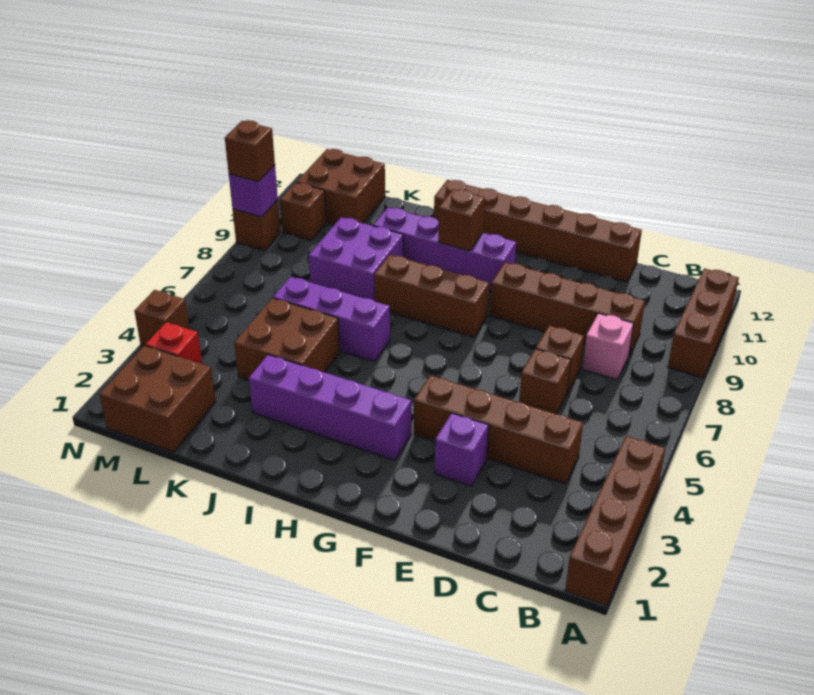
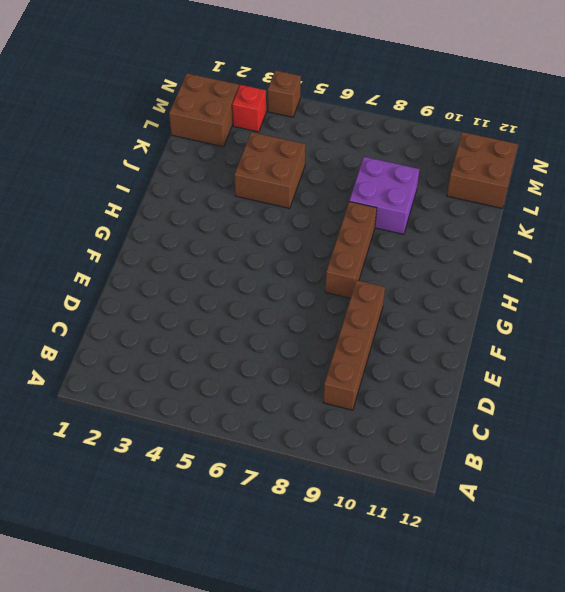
none -> brown 1x4 brick [565,436,665,606]
none -> brown 1x3 brick [668,268,739,378]
none -> brown 1x4 brick [414,375,583,484]

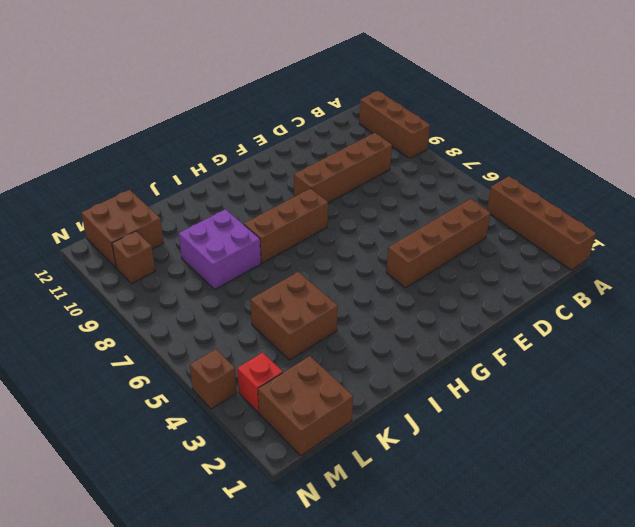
none -> pink 1x1 brick [582,313,634,380]
none -> brown 1x1 brick [519,349,571,414]
none -> brown 1x1 brick [536,326,584,393]

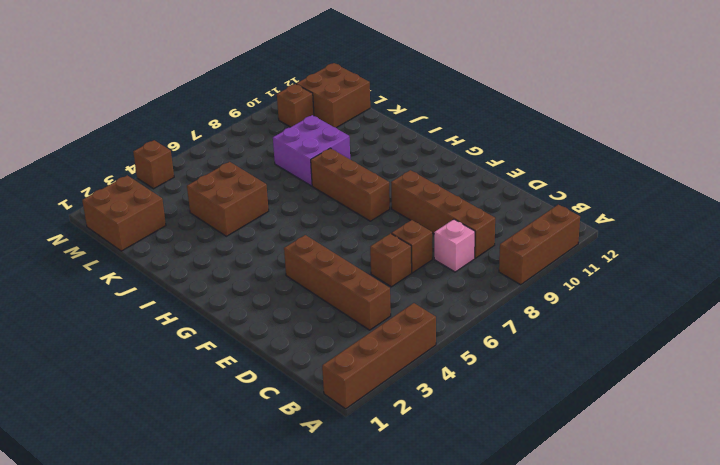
none -> brown 1x6 brick [434,180,642,282]
none -> purple 1x1 brick [435,413,489,486]
none -> purple 1x4 brick [249,355,411,460]

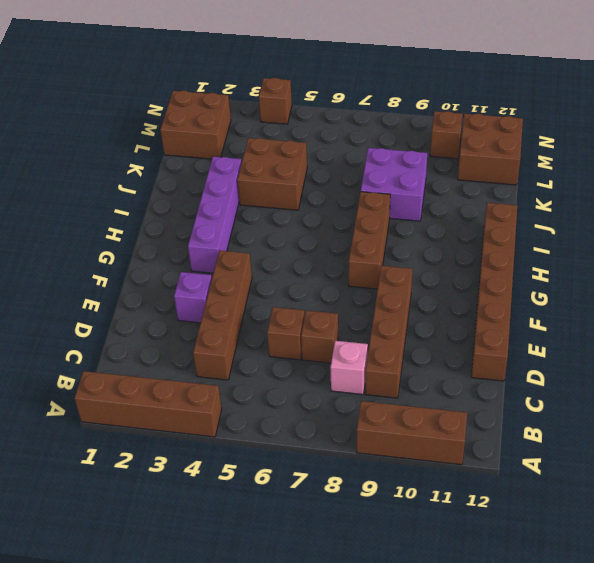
none -> purple 1x4 brick [373,207,516,291]
none -> purple 1x3 brick [273,277,390,362]
none -> red 1x1 brick [145,322,202,364]

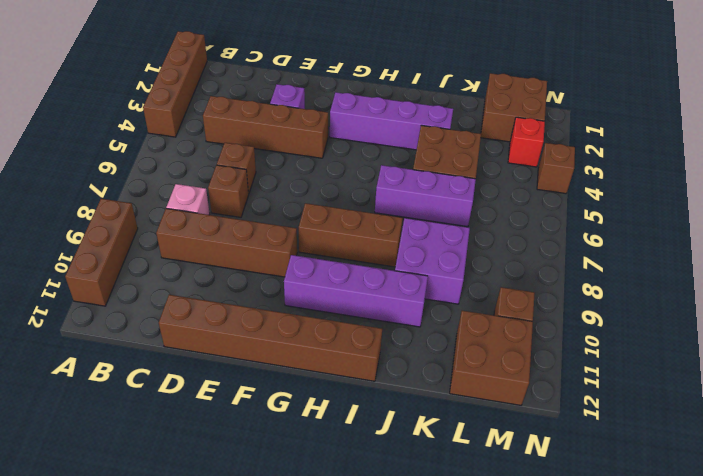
none -> brown 1x1 brick [233,200,280,251]
none -> brown 1x1 brick [438,189,485,251]
none -> purple 1x1 brick [229,165,278,217]

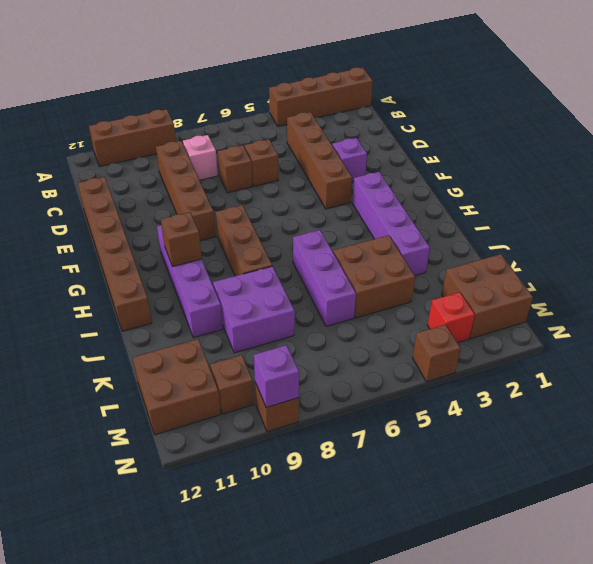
none -> brown 1x1 brick [225,120,275,182]

